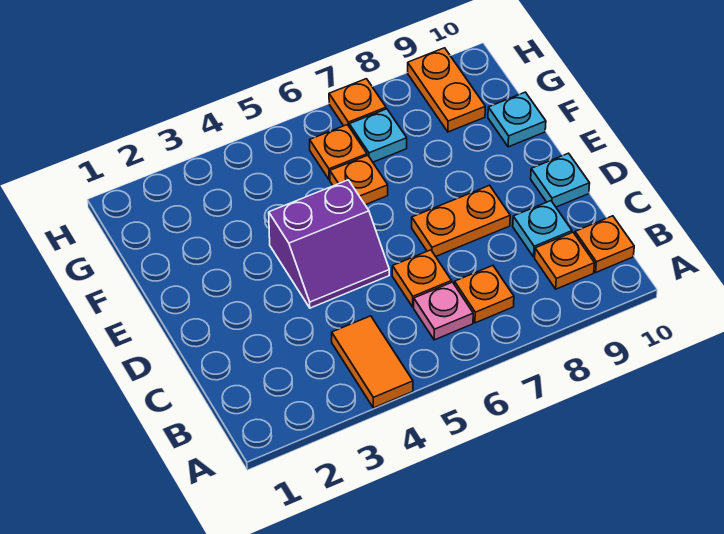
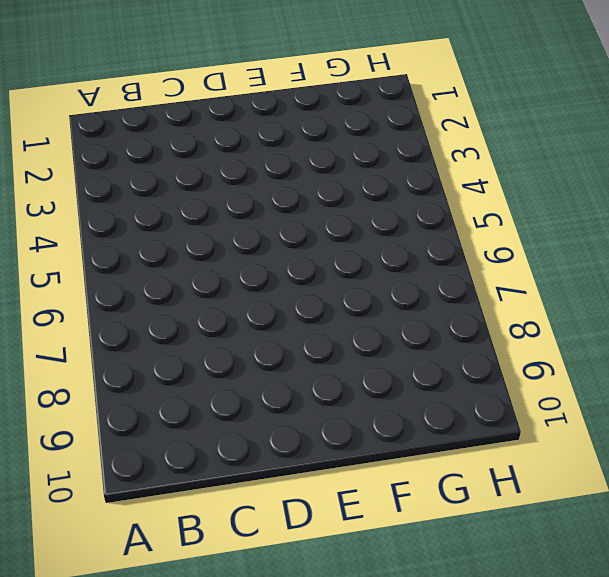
none -> orange 1x2 tile [332,316,413,408]
none -> pink 1x1 plate [414,282,473,340]
none -> orange 1x1 plate [454,266,514,323]

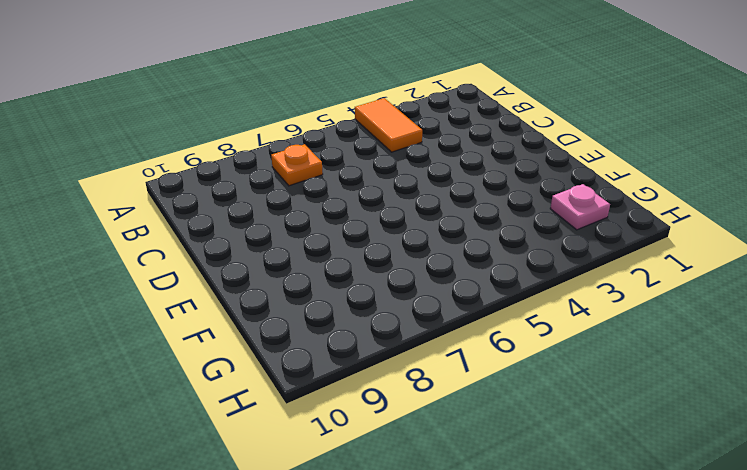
pink 1x1 plate [550,184,610,230] -> pink 1x1 plate moved to [414,282,473,340]
none -> orange 1x1 plate [535,232,594,289]
none -> orange 1x1 plate [575,216,634,272]
none -> orange 1x1 plate [392,250,452,307]

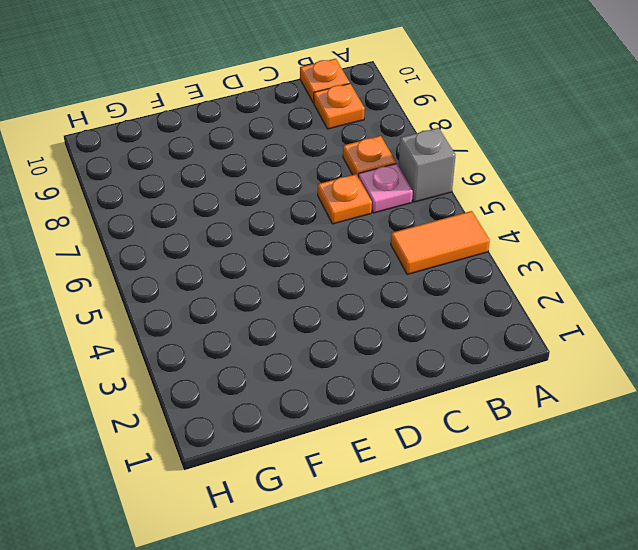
grey 1x1 brick [399,128,456,202] -> none
none -> cyan 1x1 plate [513,201,572,257]
none -> purple 2x2 slope [269,180,389,308]
none -> orange 1x2 plate [412,185,510,256]

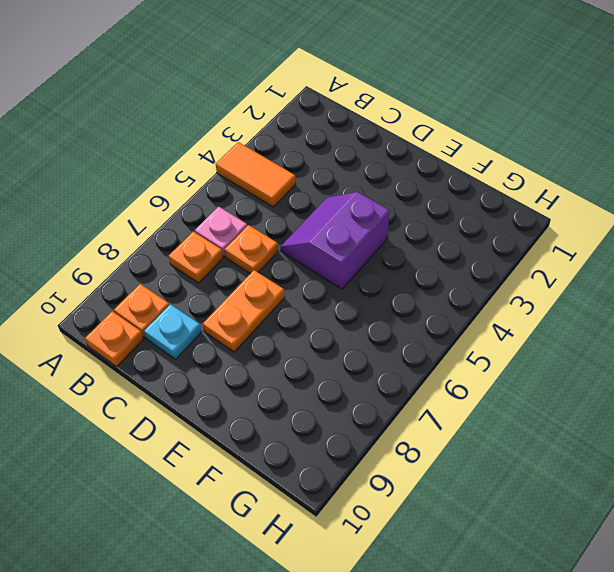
none -> cyan 1x1 plate [531,153,590,207]
none -> orange 1x1 plate [330,155,388,205]
none -> cyan 1x1 plate [488,92,546,147]

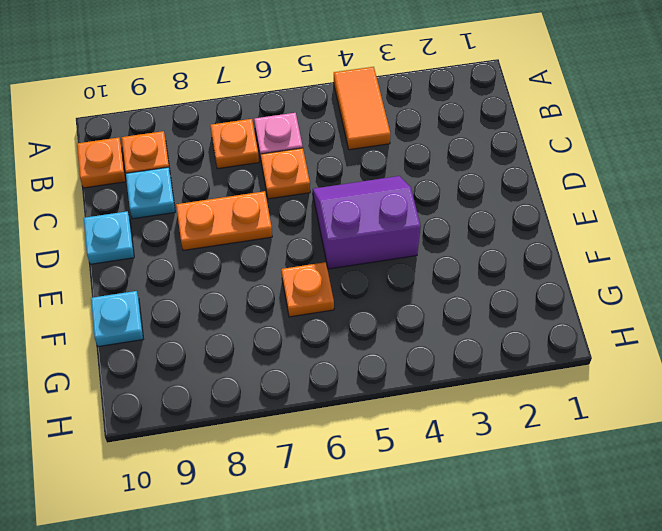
none -> orange 1x1 plate [310,125,367,180]
none -> cyan 1x1 plate [349,109,407,162]
none -> orange 1x2 plate [407,48,485,132]

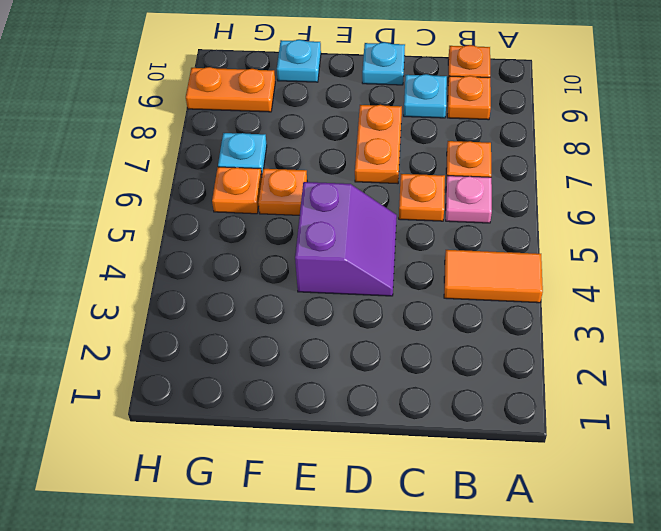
none -> orange 1x1 plate [329,79,386,126]

